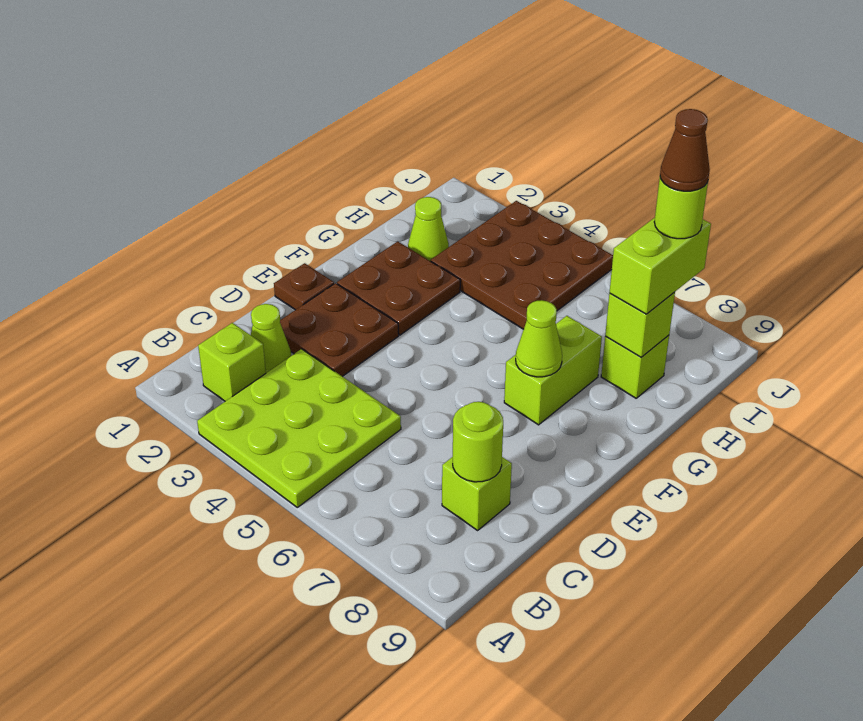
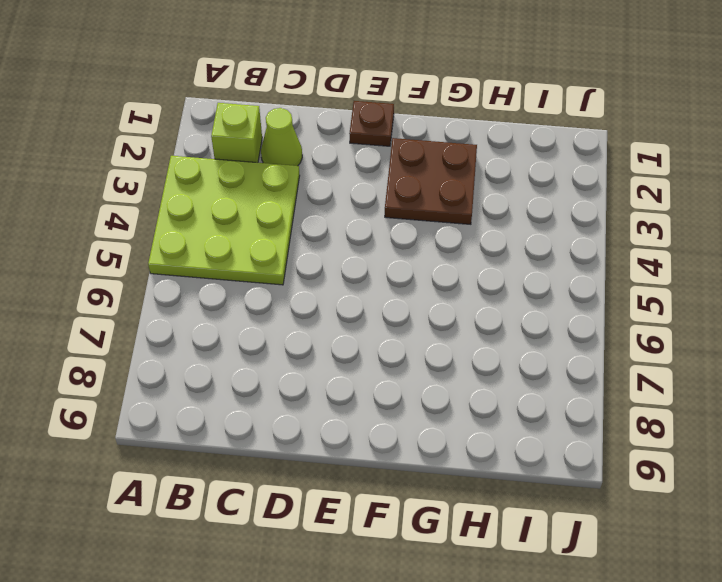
none -> lime 1x1 brick [442,457,512,530]
none -> brown 2x2 plate [280,283,399,376]
none -> lime 1x2 brick [504,316,602,425]

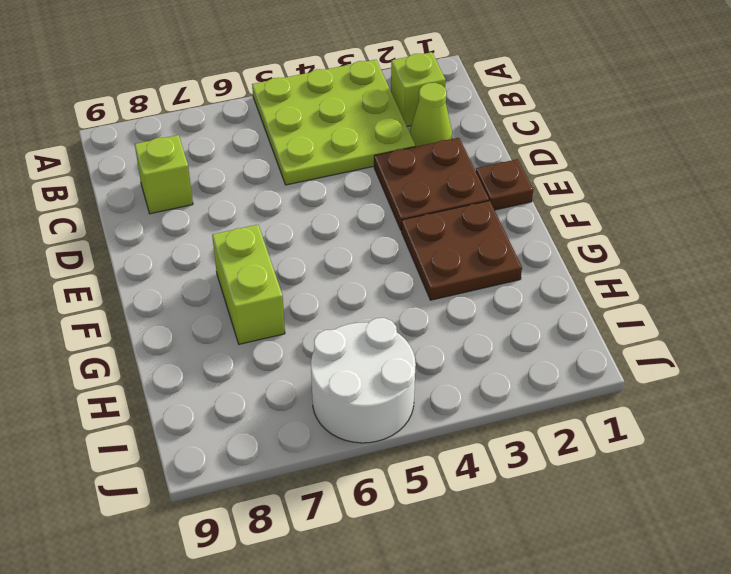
white 2x2 round brick [311,318,416,443] -> brown 3x3 plate [431,201,613,329]
none -> lime 1x1 cone [408,197,449,261]
none -> lime 1x1 brick [601,335,669,398]
none -> lime 1x1 round brick [453,402,503,482]

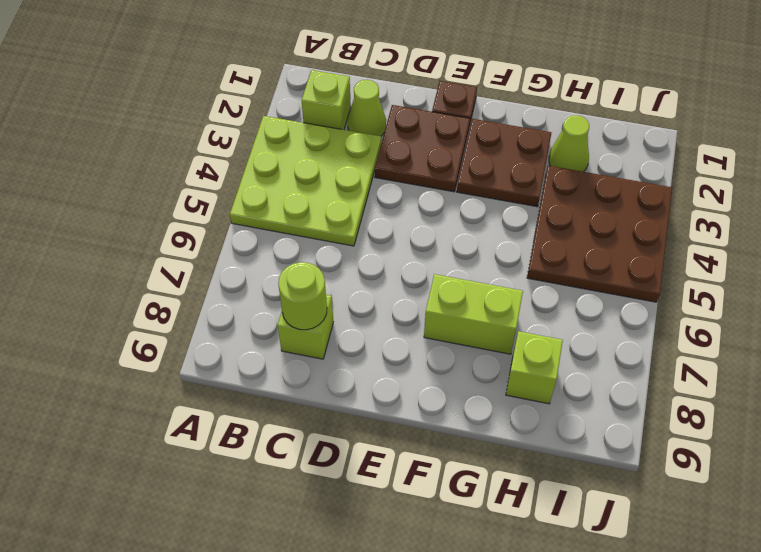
none -> lime 1x1 cone [516,300,562,377]
none -> lime 1x1 brick [605,292,675,357]
none -> lime 1x2 brick [609,218,711,314]

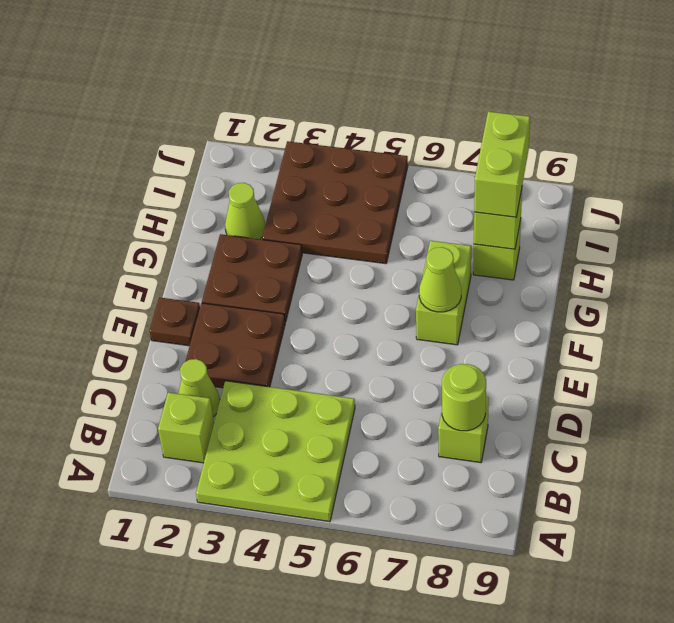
none -> lime 1x1 round brick [654,177,708,239]
none -> brown 1x1 cone [660,109,710,191]

